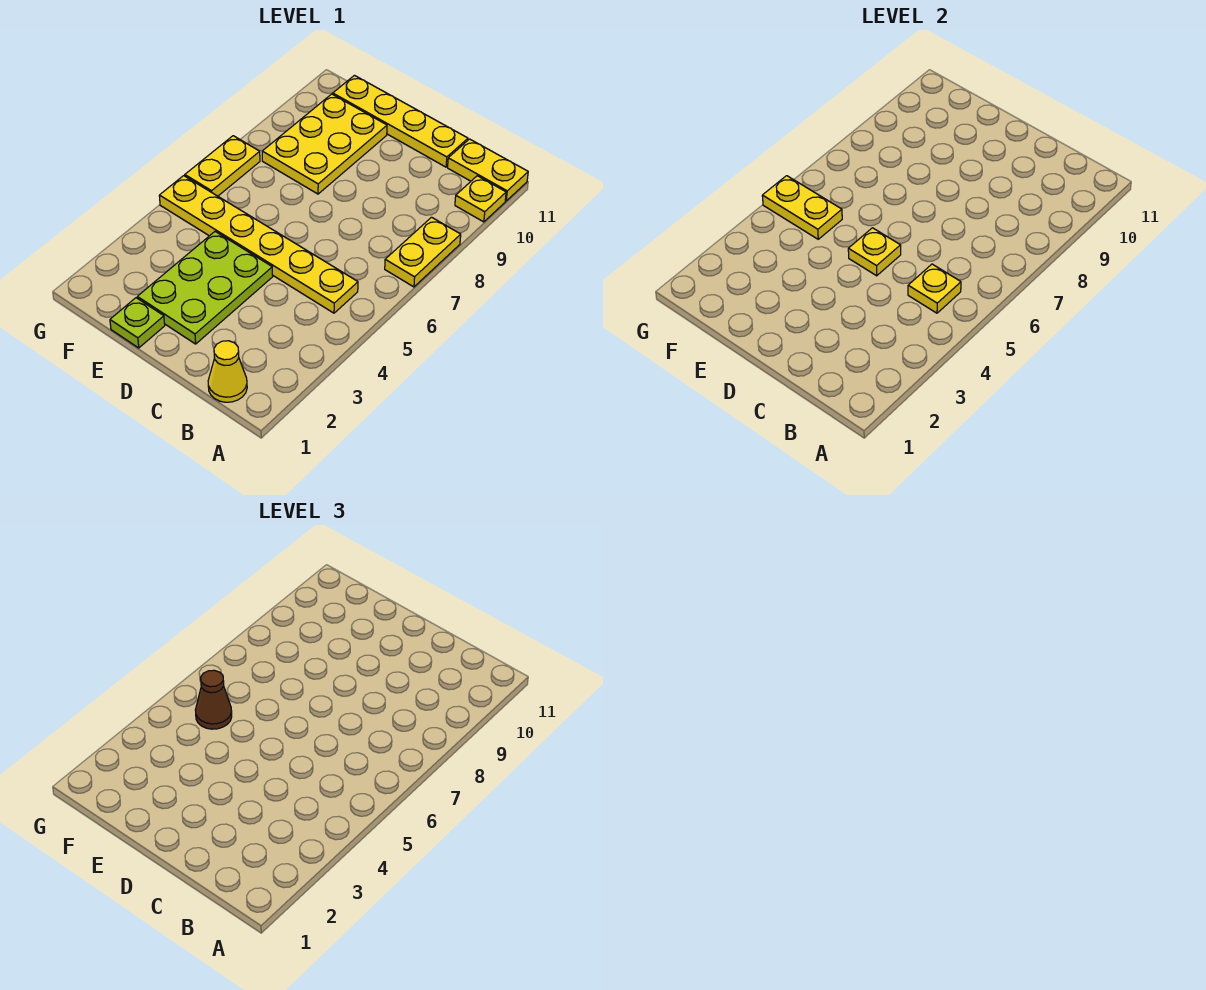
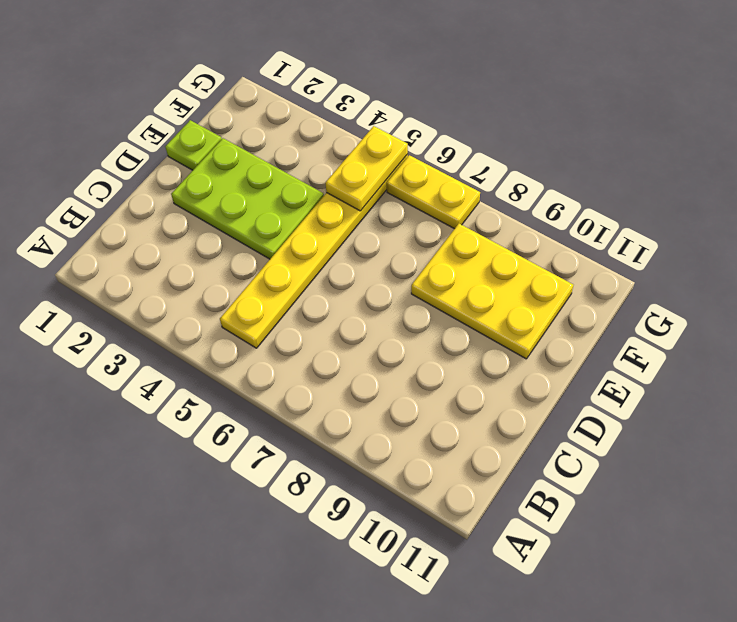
none -> yellow 1x2 plate [385,217,461,287]
none -> yellow 1x1 plate [455,176,506,222]
none -> yellow 1x2 plate [448,139,528,201]

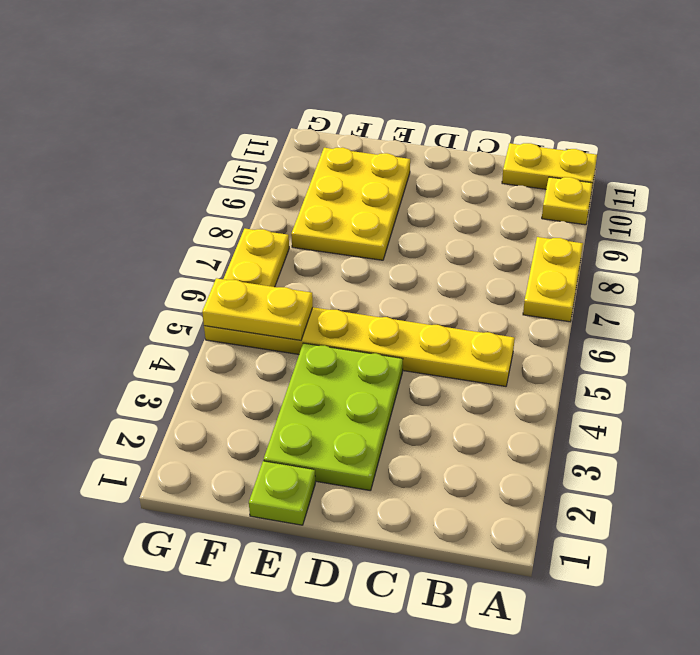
none -> yellow 1x1 cone [208,341,247,402]
none -> yellow 1x4 plate [333,75,468,167]
none -> yellow 1x1 plate [908,264,961,313]

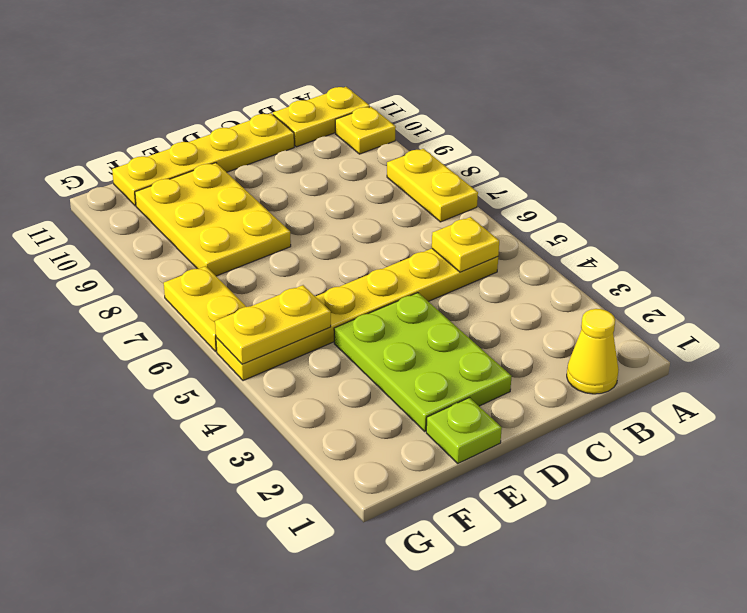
none -> yellow 1x1 plate [848,228,901,276]
none -> brown 1x1 cone [195,670,232,729]

